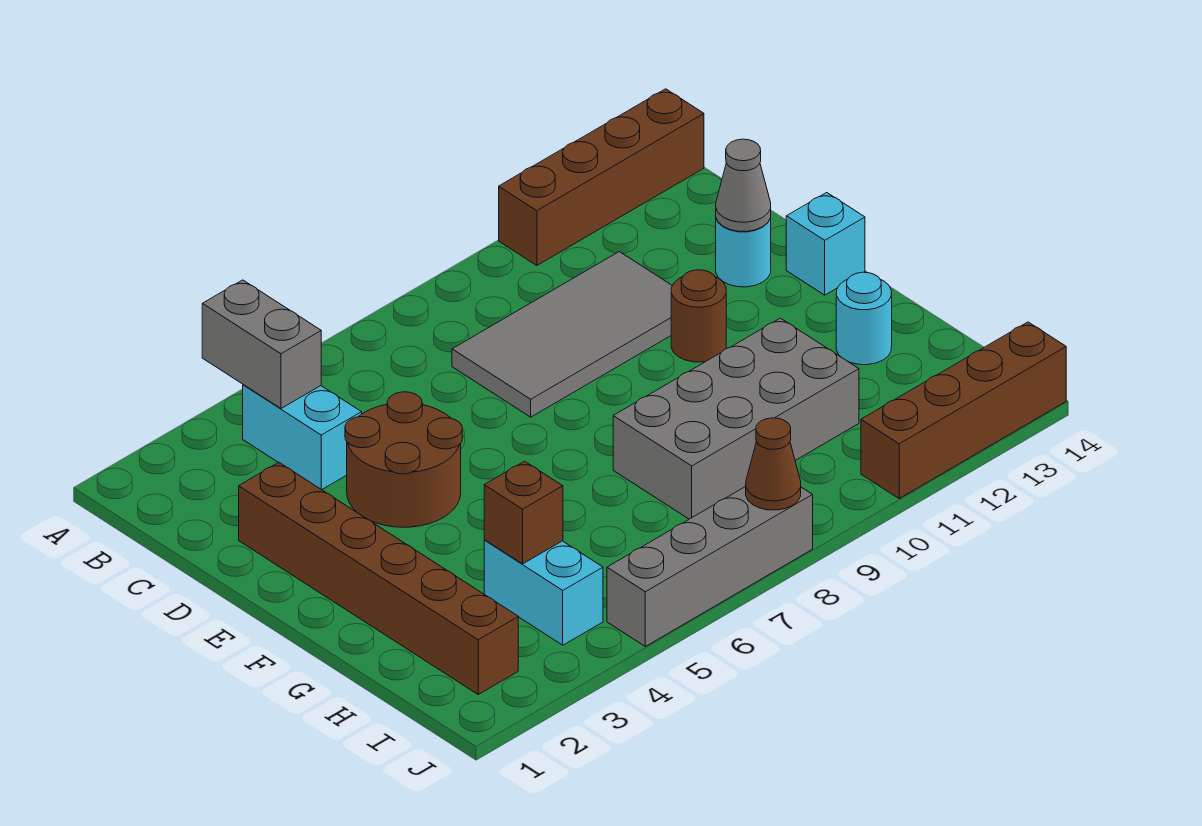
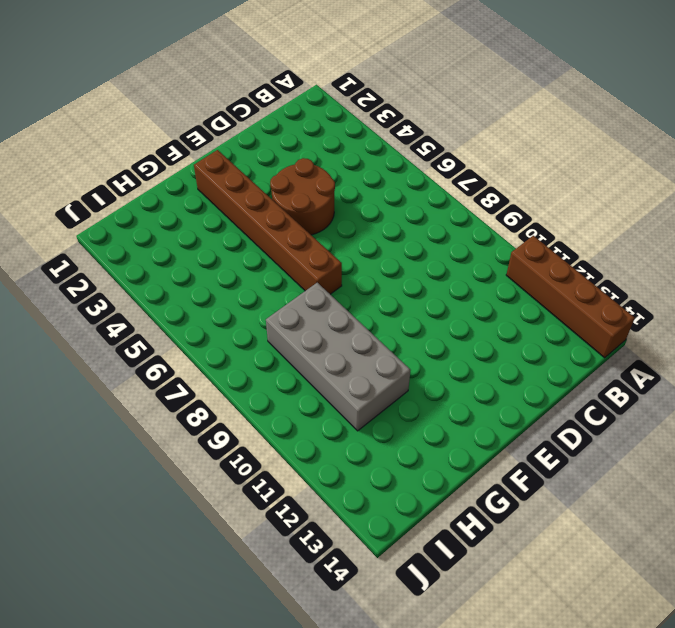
brown 1x6 brick [194,150,342,294] -> brown 1x6 brick turned to [239,462,518,694]
none -> cyan 1x2 brick [243,385,362,490]
none -> grey 2x4 tile [452,252,672,417]
none -> cyan 1x1 round brick [716,219,771,287]

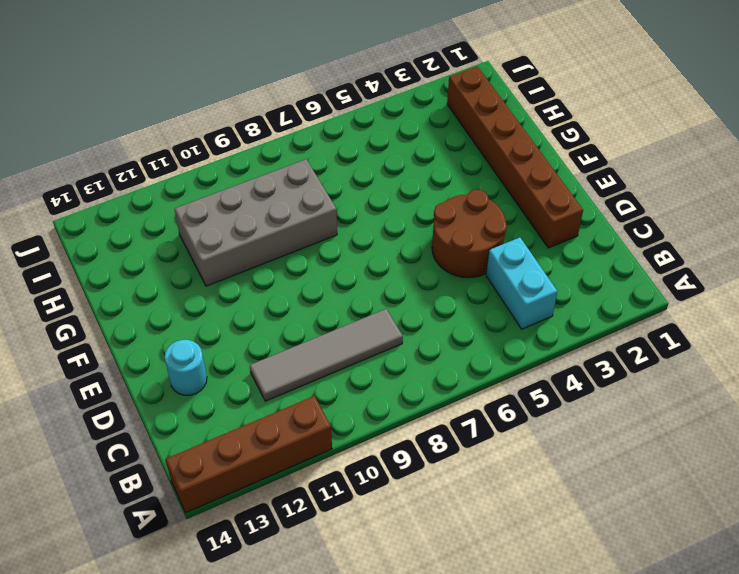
grey 1x4 tile [250,309,403,401] -> grey 2x4 tile [452,252,672,417]
none -> brown 1x1 round brick [671,270,726,362]
none -> cyan 1x1 brick [786,193,865,295]
none -> cyan 1x1 round brick [836,272,892,365]

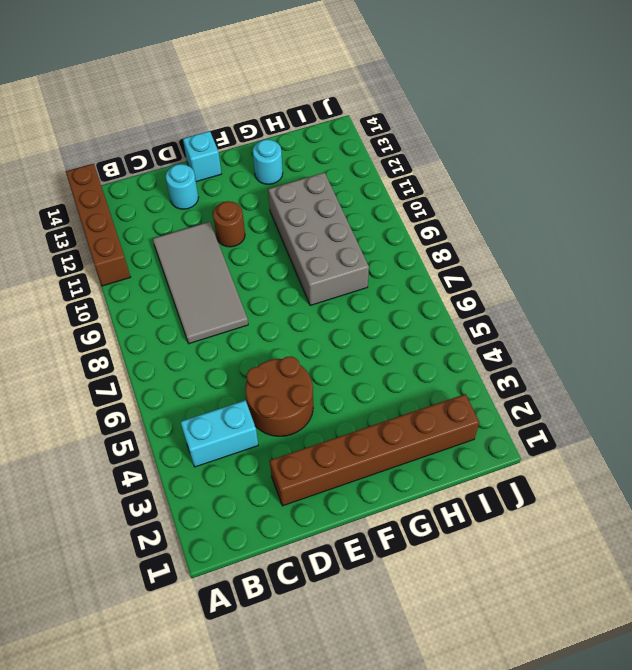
none -> cyan 1x2 brick [484,540,603,645]
none -> grey 1x4 brick [607,487,813,646]
none -> brown 1x4 brick [861,322,1066,498]

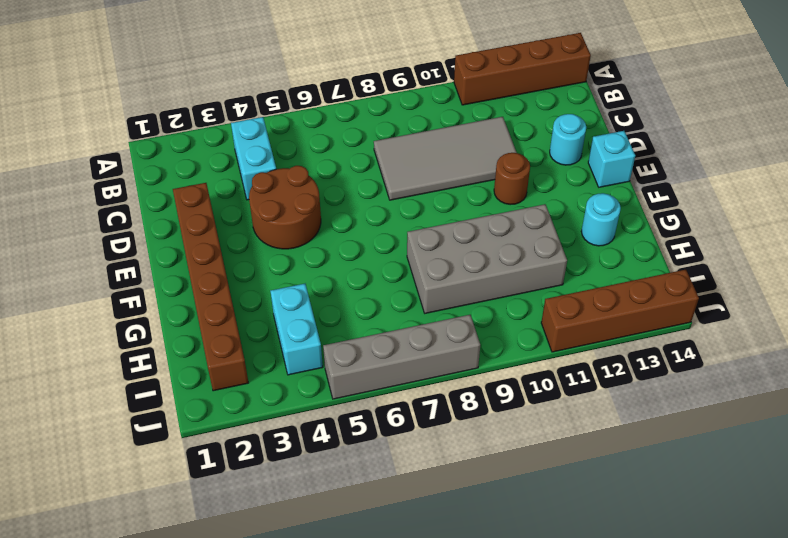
none -> grey 1x2 brick [202,280,321,408]
none -> grey 1x1 cone [716,139,771,231]
none -> brown 1x1 brick [484,461,563,564]

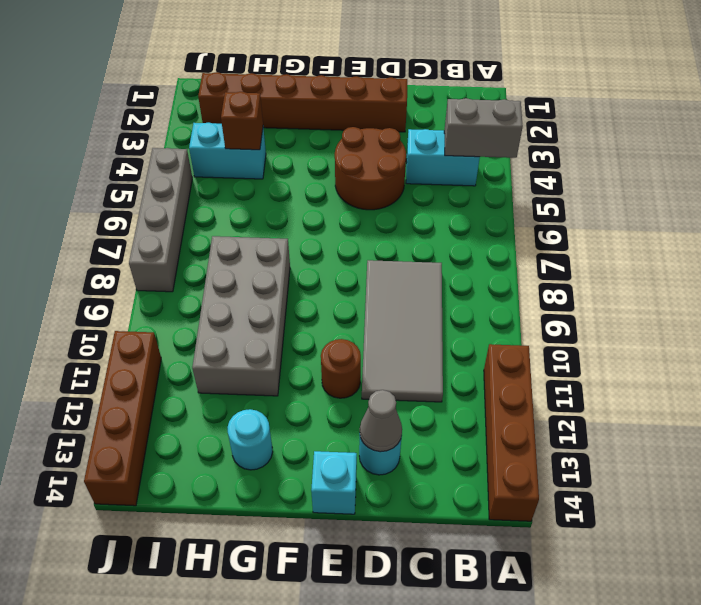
none -> brown 1x1 cone [746,418,801,510]

